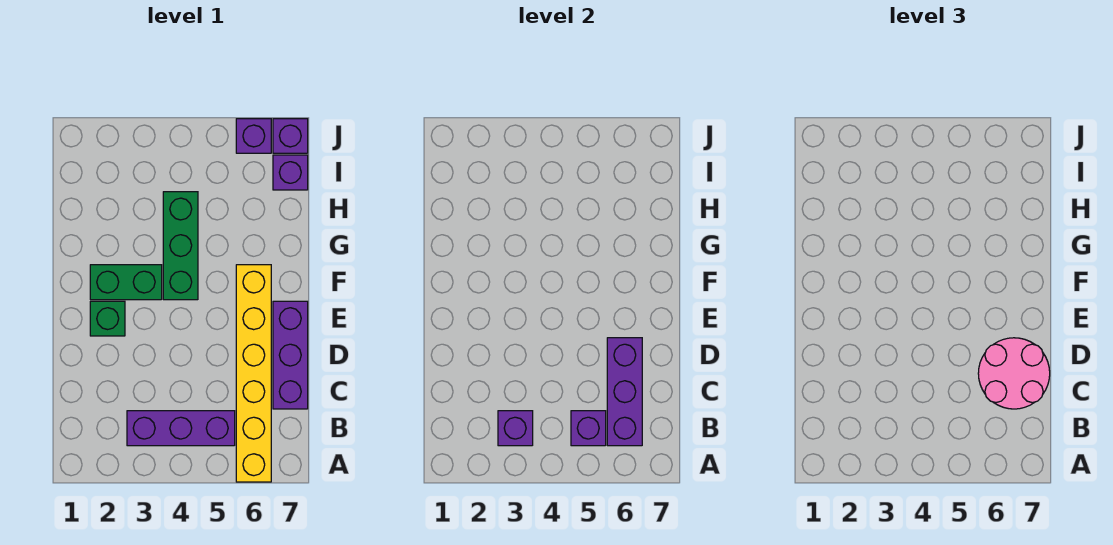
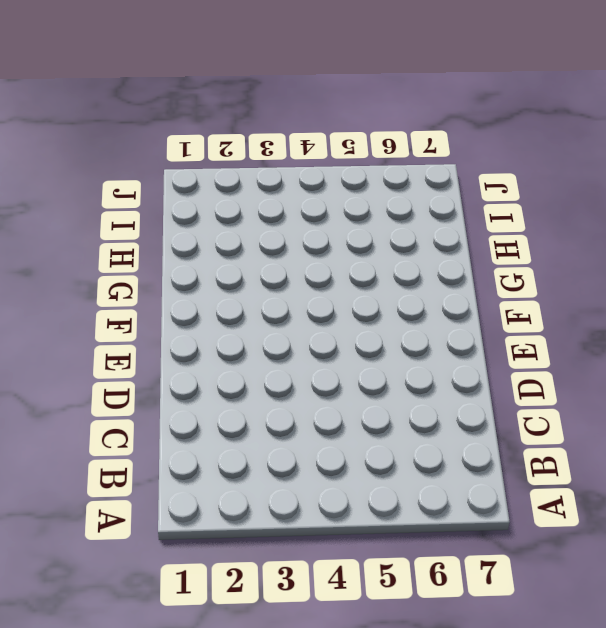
none -> yellow 1x6 brick [236,265,271,482]
none -> purple 1x3 brick [127,411,235,446]
none -> purple 1x3 brick [273,301,308,409]

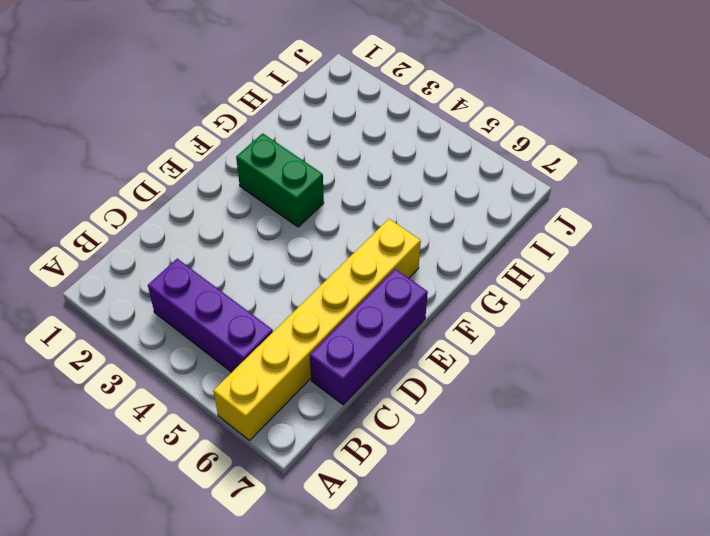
none -> green 1x1 brick [90,301,125,336]
none -> green 1x3 brick [163,192,198,300]
none -> purple 1x1 brick [273,155,308,190]

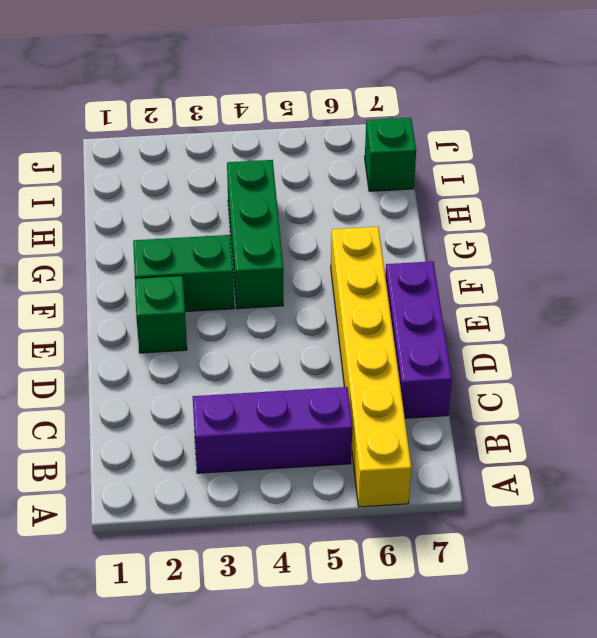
green 1x1 brick [365,118,416,191] -> purple 1x1 brick [273,155,308,190]
none -> purple 1x1 brick [236,119,271,153]
none -> purple 1x1 brick [273,119,308,153]
none -> purple 1x1 brick [498,411,533,446]

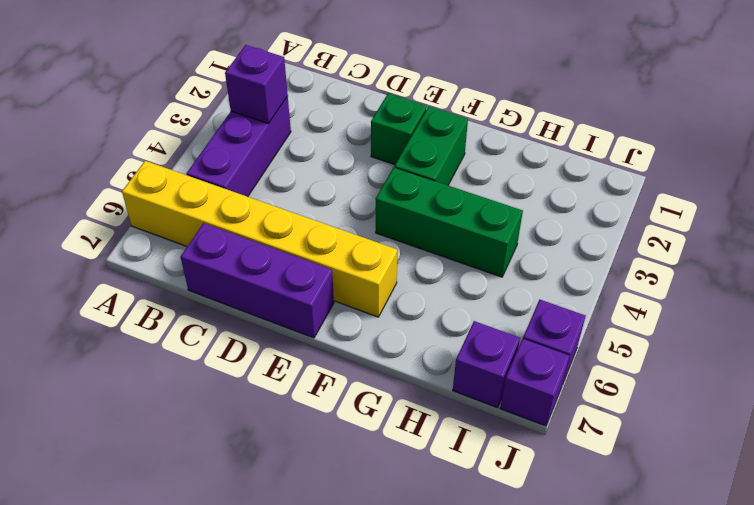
none -> purple 1x1 brick [571,411,606,446]
none -> purple 1x3 brick [607,338,642,446]
none -> pink 2x2 round brick [978,338,1050,409]

